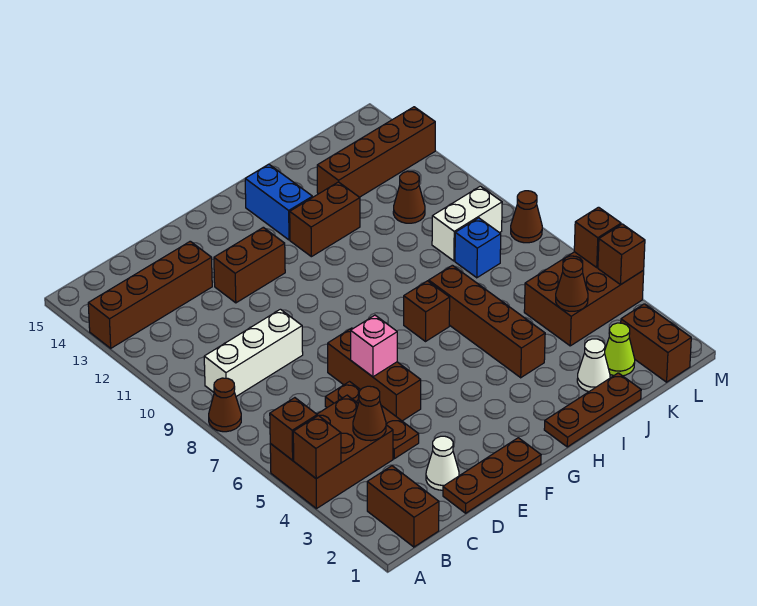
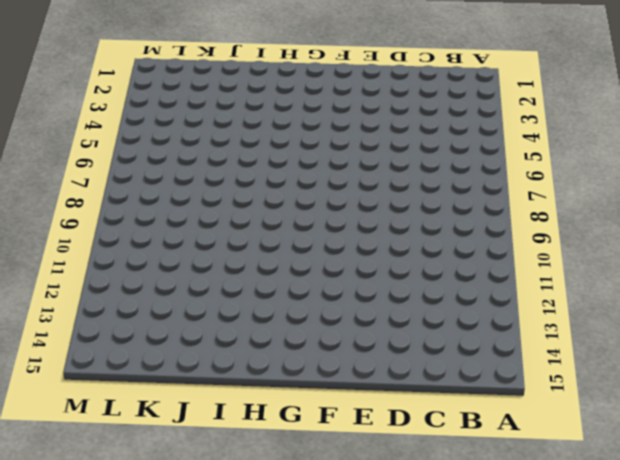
none -> brown 2x3 brick [270,395,393,509]
none -> brown 1x1 cone [209,378,241,432]
none -> brown 1x4 brick [88,241,212,348]
none -> brown 1x2 brick [367,466,439,547]

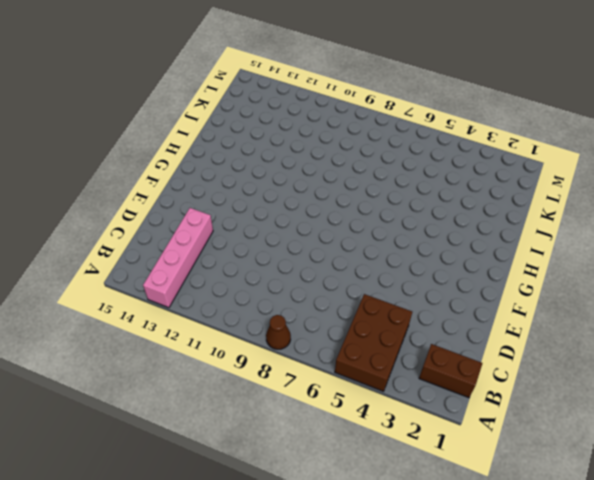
pink 1x4 brick [143,208,213,308] -> brown 1x4 brick [88,241,212,348]
none -> white 1x3 brick [204,309,303,396]
none -> brown 1x3 plate [443,438,541,513]
none -> white 1x1 cone [426,436,459,490]
none -> brown 1x3 plate [325,382,419,459]

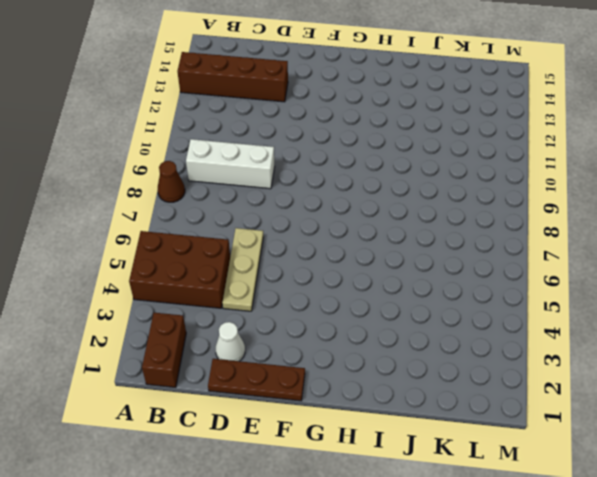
tan 1x3 plate [222,228,263,311] -> brown 1x3 plate [325,382,419,459]
none -> brown 1x3 brick [328,328,421,421]
none -> brown 1x2 brick [214,227,285,303]
none -> brown 1x3 plate [544,373,641,447]
none -> brown 1x1 brick [404,281,450,341]

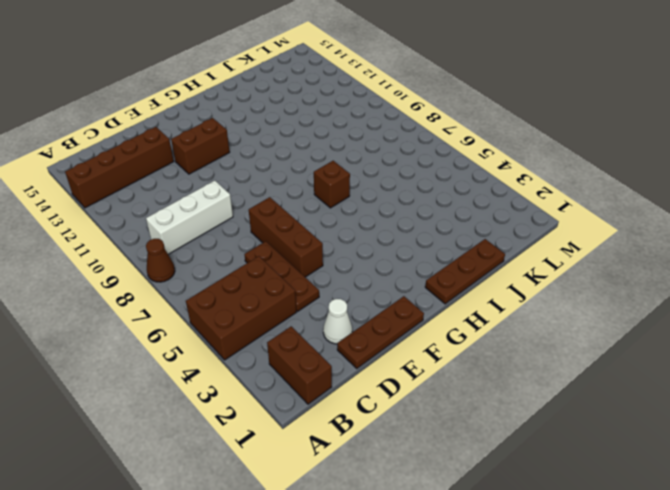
none -> brown 1x2 brick [290,182,360,257]
none -> blue 1x2 brick [245,164,312,240]
none -> brown 1x4 brick [429,265,545,378]
none -> white 1x1 cone [577,339,610,391]

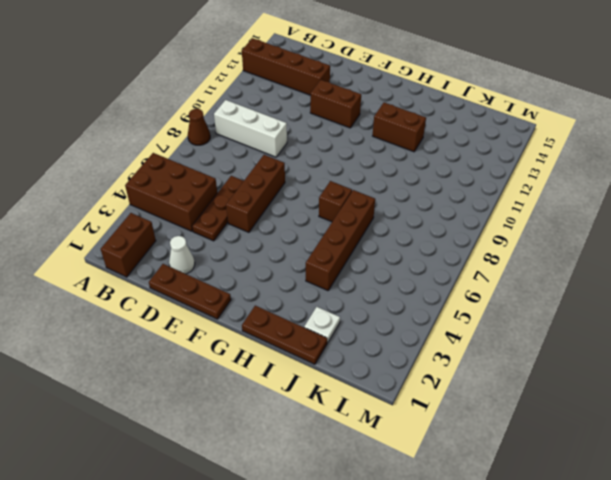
white 1x1 plate [304,307,340,343] -> white 1x1 cone [577,339,610,391]
none -> blue 1x2 brick [245,164,312,240]
none -> brown 1x4 brick [317,107,435,197]
none -> lime 1x1 cone [605,323,635,376]
none -> brown 2x3 brick [524,252,644,346]

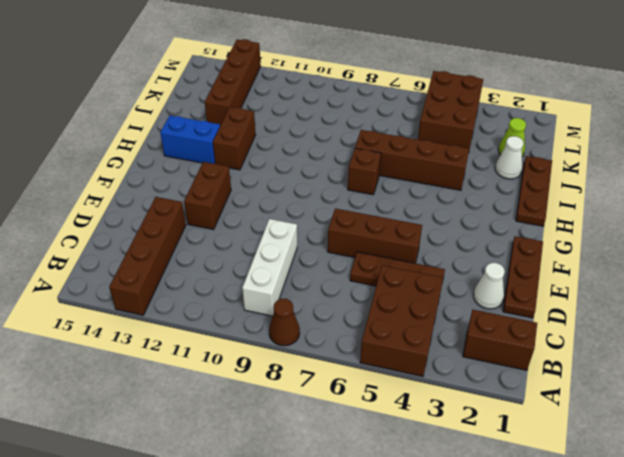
none -> blue 1x1 brick [455,218,501,278]
none -> white 1x2 brick [432,186,502,261]
none -> brown 1x1 cone [393,171,425,223]
none -> brown 1x2 brick [621,304,691,382]

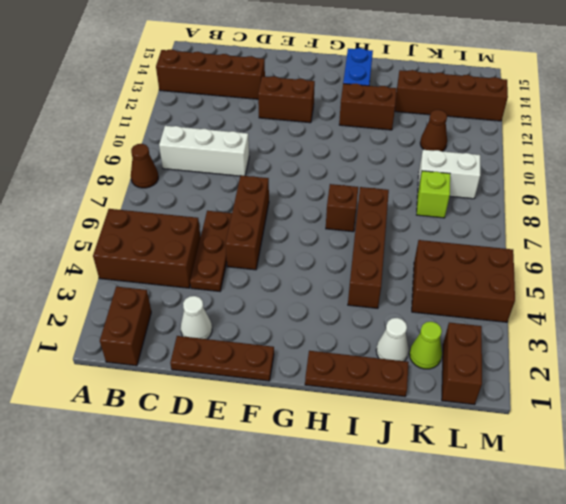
lime 1x1 brick [417,171,450,218] -> blue 1x1 brick [455,218,501,278]
none -> brown 1x1 cone [511,191,542,243]
none -> brown 1x1 brick [293,416,341,479]
none -> brown 1x1 brick [270,398,317,460]
none -> brown 1x1 cone [353,386,386,441]

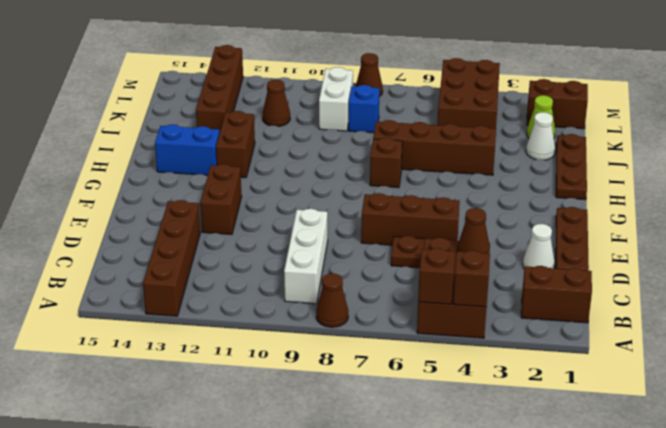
none -> pink 1x1 brick [351,315,397,377]
none -> brown 1x1 cone [556,258,588,311]
none -> brown 1x1 brick [598,224,645,285]
none -> brown 1x1 brick [574,207,621,267]

